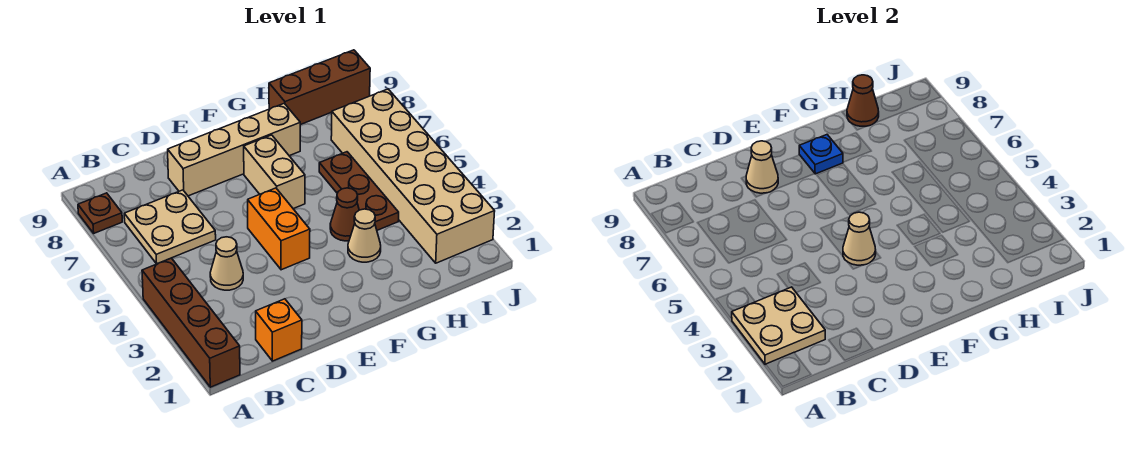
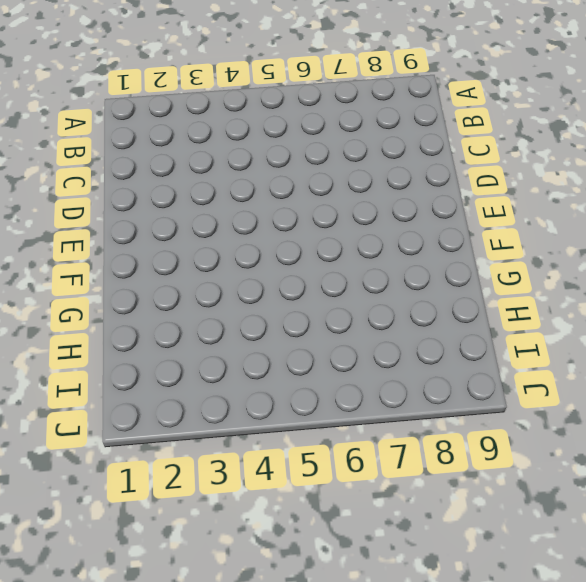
none -> brown 1x4 brick [142,258,240,387]
none -> brown 1x1 plate [78,193,122,233]
none -> tan 2x2 plate [124,190,216,264]

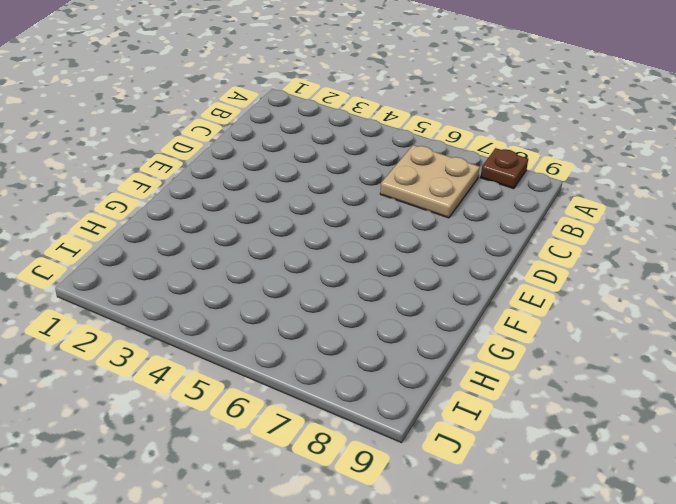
none -> brown 1x4 brick [142,258,240,387]
none -> orange 1x1 brick [256,299,302,361]
none -> tan 1x1 cone [210,237,243,290]

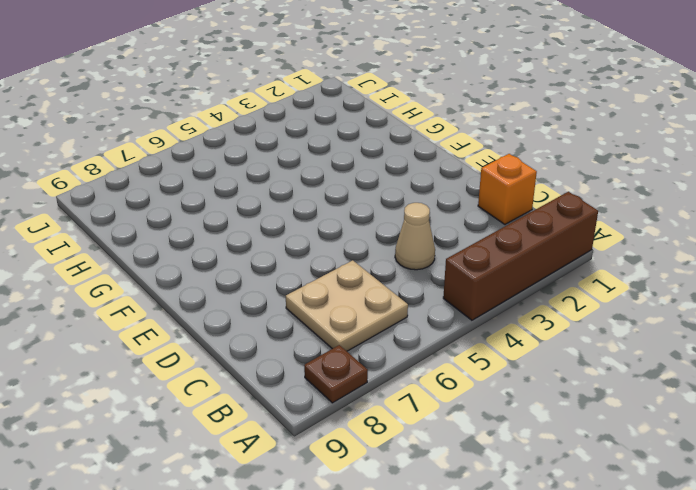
none -> tan 1x4 brick [168,103,300,196]
none -> orange 1x2 brick [248,188,310,270]
none -> tan 1x2 brick [244,135,305,209]

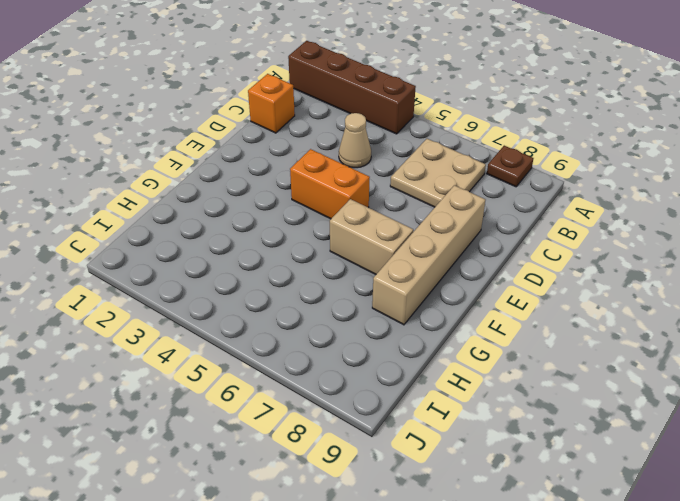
none -> tan 1x1 cone [348,209,381,262]
none -> brown 1x1 cone [330,188,359,241]
none -> brown 1x3 plate [319,152,399,230]

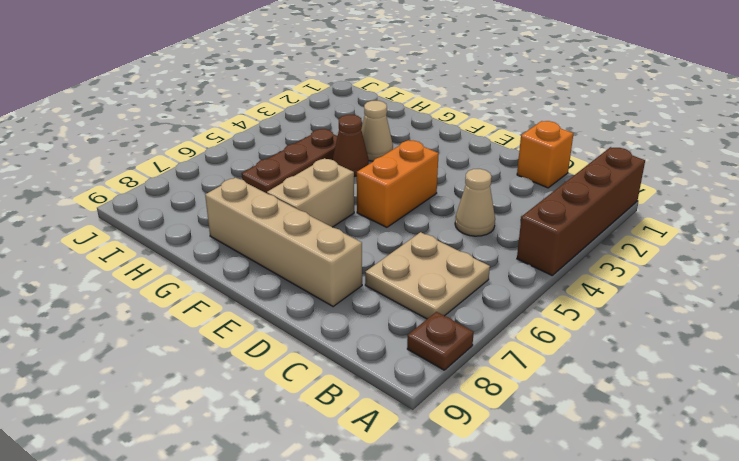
none -> brown 1x3 brick [269,50,370,125]
none -> tan 2x6 brick [331,89,495,263]
none -> tan 2x2 plate [732,287,825,365]

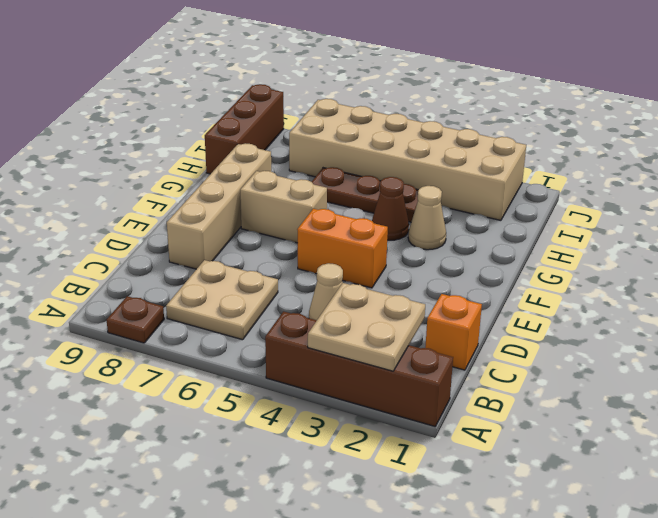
none -> tan 1x1 cone [746,141,778,193]
none -> tan 1x1 cone [843,212,876,265]
none -> blue 1x1 plate [799,135,843,174]

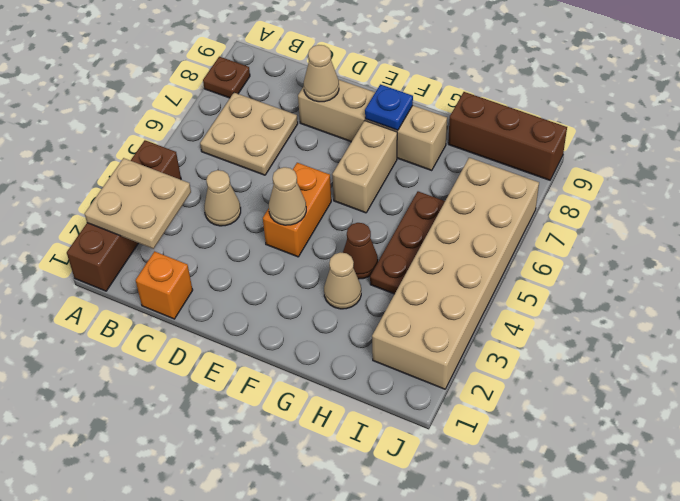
none -> brown 1x1 cone [847,75,879,126]

